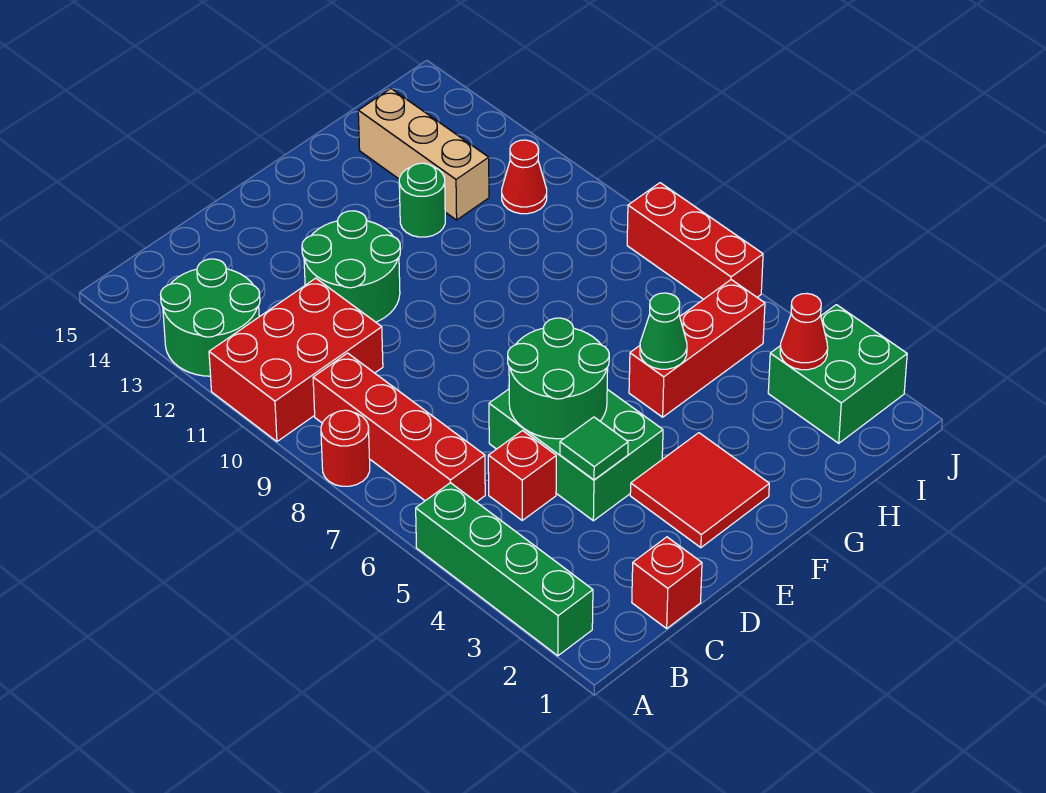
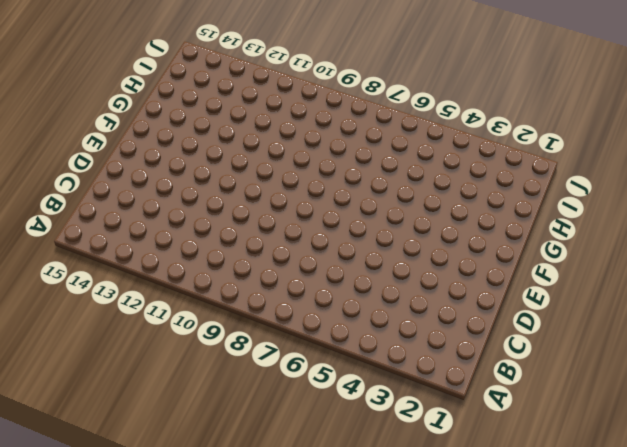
none -> green 1x4 brick [416,483,593,656]
none -> red 1x1 round brick [321,410,370,486]
none -> red 2x3 brick [209,278,383,441]

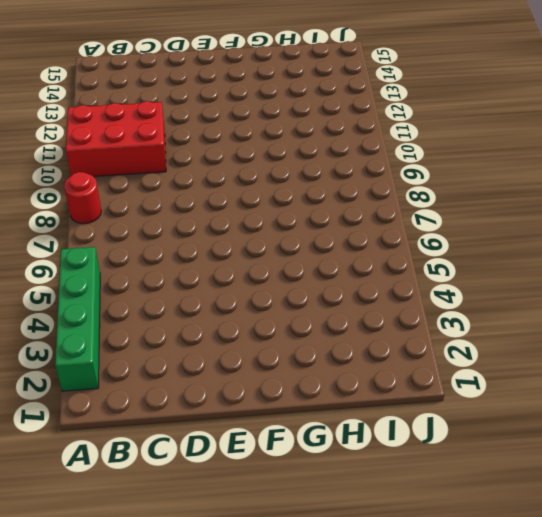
none -> green 2x2 round brick [161,259,260,376]
none -> red 1x4 brick [313,353,485,502]
none -> red 1x1 brick [632,537,702,628]

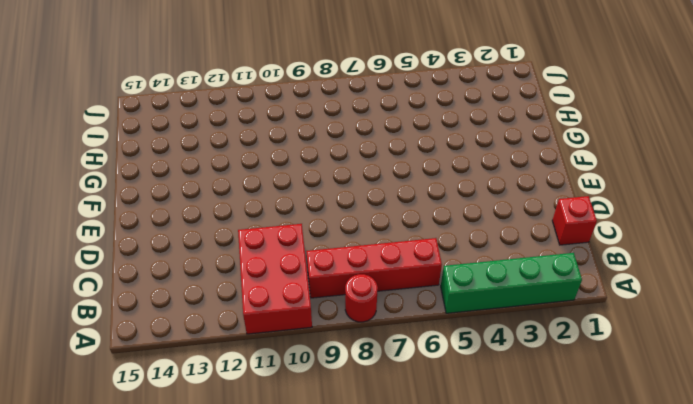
none -> green 2x2 round brick [161,259,260,376]
none -> red 1x1 brick [488,431,556,520]
none -> green 2x3 brick [489,389,663,521]

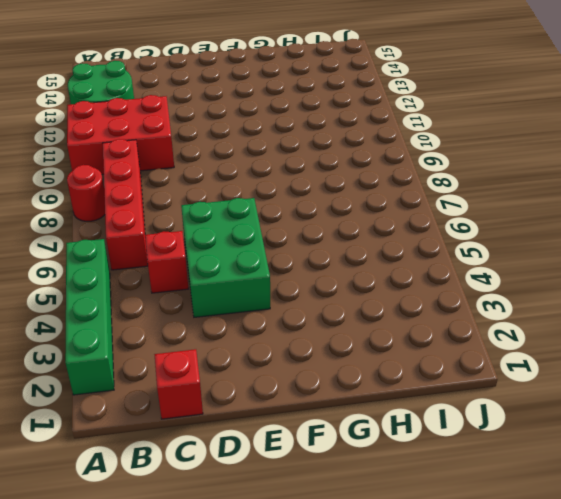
none -> green 2x2 round brick [302,211,400,322]
none -> red 2x2 tile [630,433,769,548]
none -> red 1x3 brick [629,280,765,417]

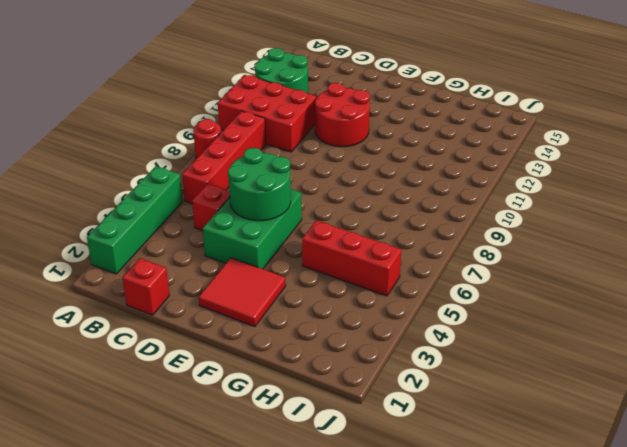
red 2x2 round brick [315,83,370,147] -> green 2x2 round brick [302,211,400,322]
none -> green 1x1 round brick [399,163,445,237]
none -> tan 1x3 brick [358,89,489,220]
none -> green 2x2 brick [768,305,907,443]

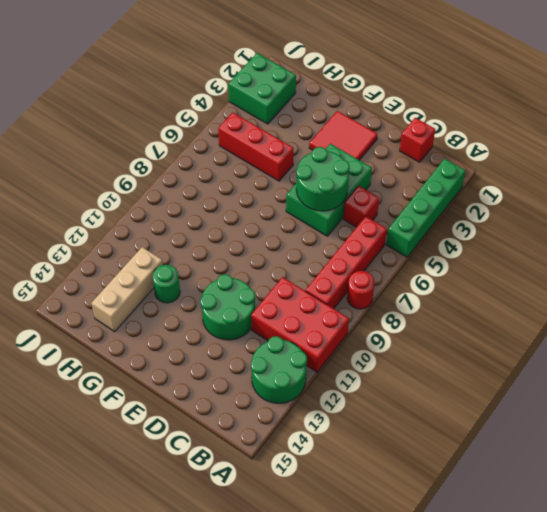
none -> red 1x1 cone [502,140,547,214]
none -> red 1x3 brick [627,183,763,299]
none -> green 1x1 tile [560,417,628,480]

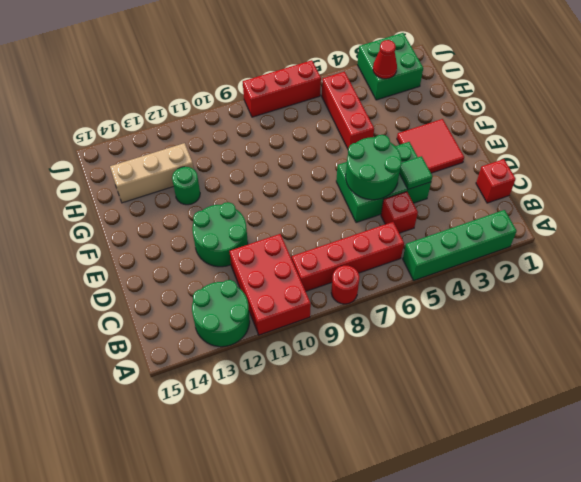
none -> red 1x1 cone [502,140,547,214]
none -> green 1x1 cone [640,293,687,369]

